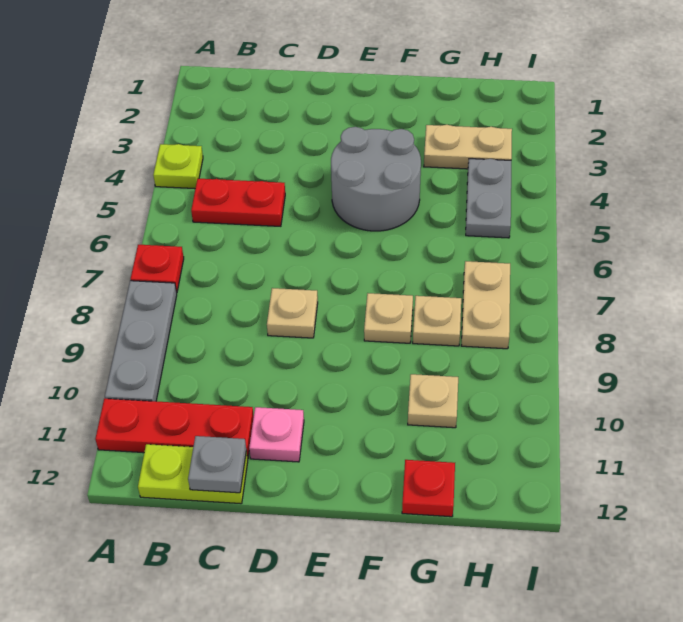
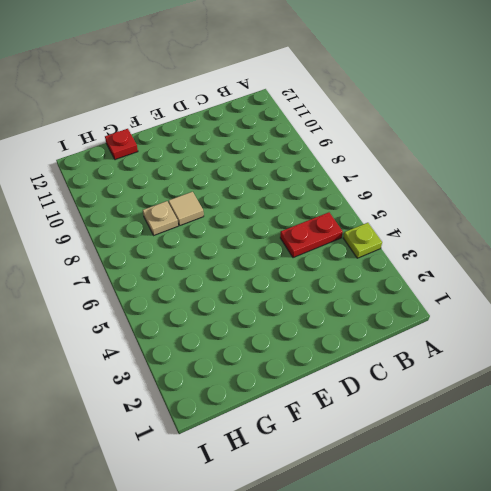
tan 1x1 tile [169,192,204,225] -> tan 1x1 plate [364,293,413,343]
none -> red 1x1 plate [131,245,184,293]
none -> grey 1x3 plate [105,281,177,401]
none -> red 1x3 plate [95,398,254,458]

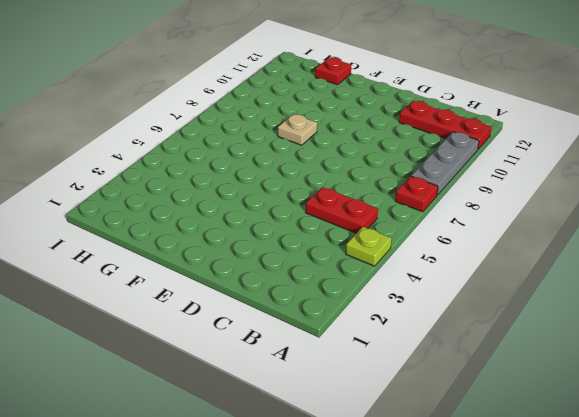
none -> lime 1x2 plate [138,444,248,504]
none -> tan 1x1 plate [267,288,318,338]
none -> pink 1x1 plate [249,407,304,462]

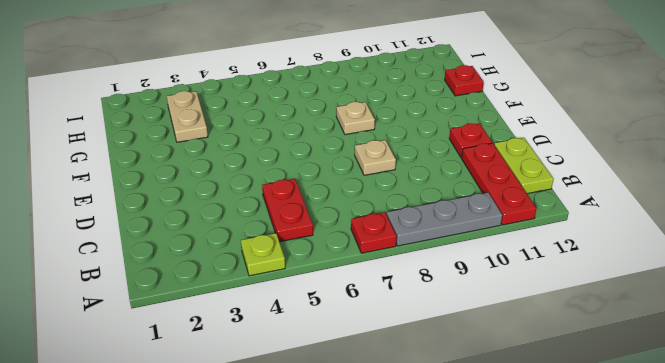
red 1x1 plate [449,123,492,158] -> pink 1x1 plate [249,407,304,462]
none -> grey 2x2 round brick [331,127,421,231]
none -> tan 1x1 plate [413,296,461,346]
none -> tan 1x1 plate [408,374,458,428]

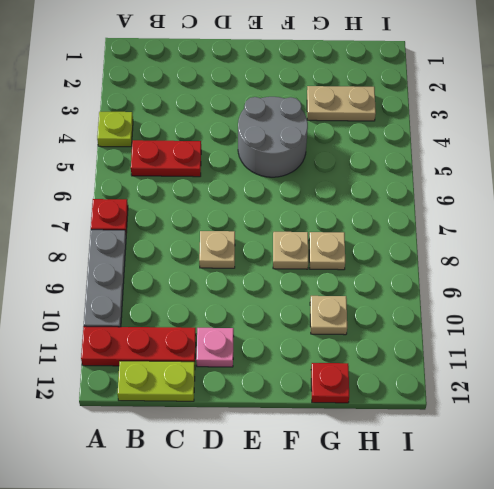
none -> grey 1x2 plate [466,159,511,238]
none -> tan 1x2 plate [461,261,510,349]
none -> grey 1x1 plate [188,436,246,493]

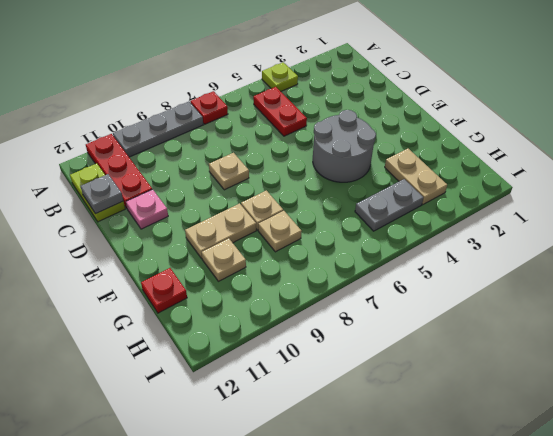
tan 1x2 plate [185,203,256,259] -> tan 1x2 plate moved to [461,261,510,349]

